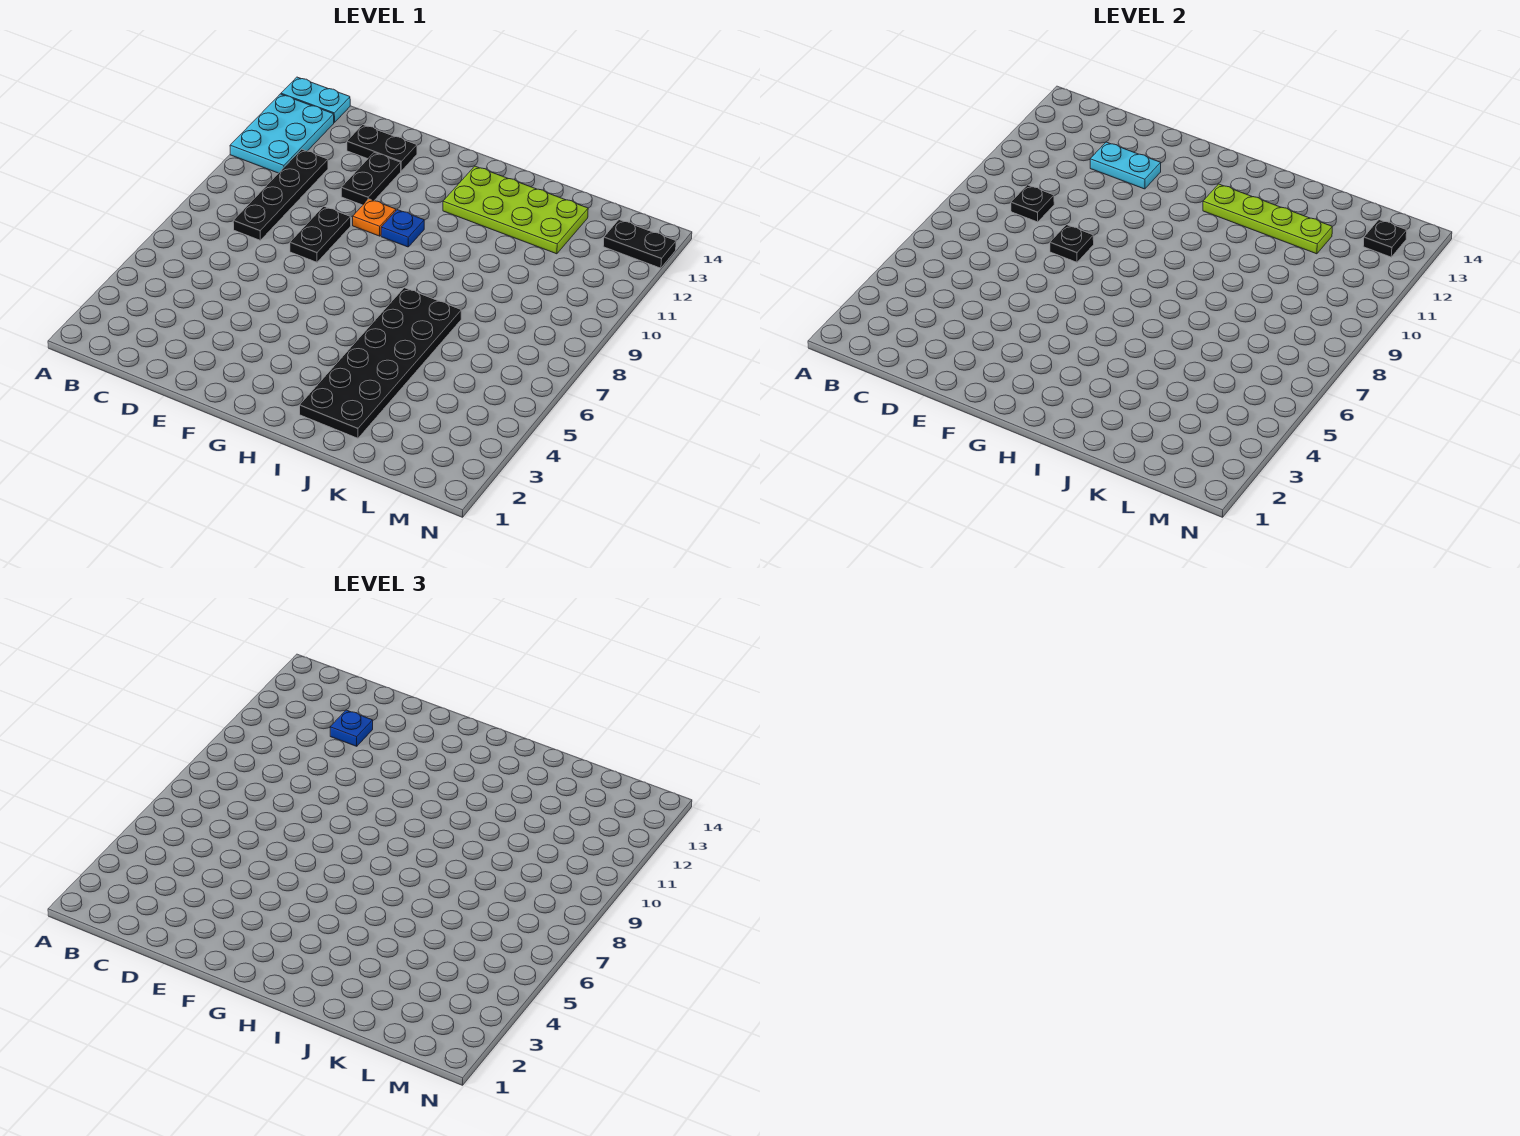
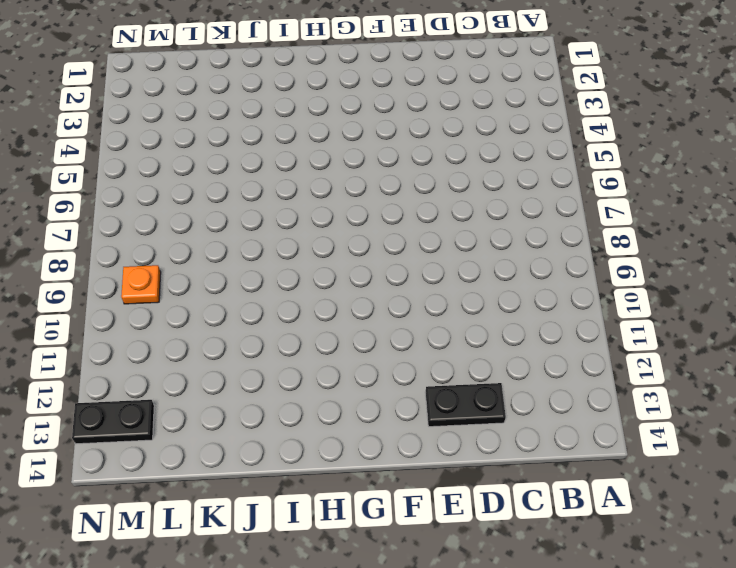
orange 1x1 plate [121,265,161,304] -> orange 1x1 plate moved to [353,199,396,236]
none -> cyan 2x3 plate [230,94,334,173]
none -> cyan 1x2 plate [281,77,350,123]
none -> black 1x4 plate [233,149,328,240]

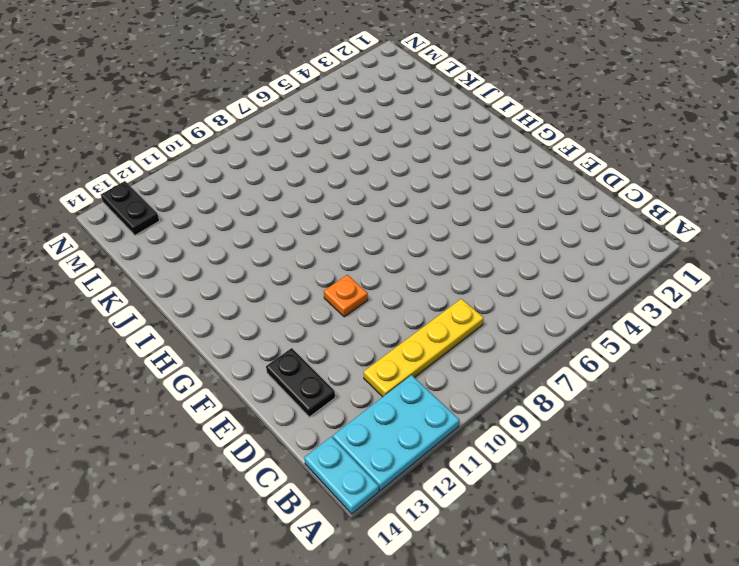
yellow 1x4 plate [364,299,484,397] -> black 1x4 plate [233,149,328,240]
none -> black 1x2 plate [290,206,351,262]
none -> black 1x2 plate [341,153,401,205]
none -> blue 1x1 plate [381,210,424,247]

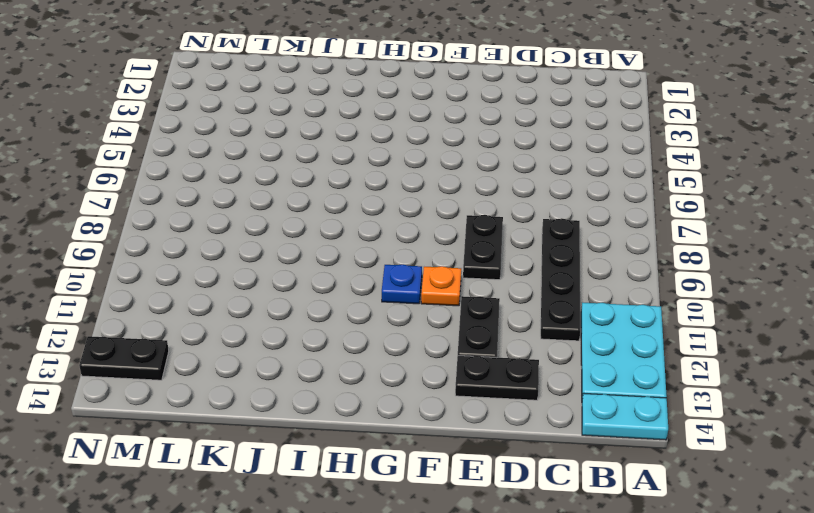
none -> lime 2x4 plate [443,166,588,254]
none -> black 2x6 plate [300,288,461,438]
none -> black 1x1 plate [1011,185,1054,222]

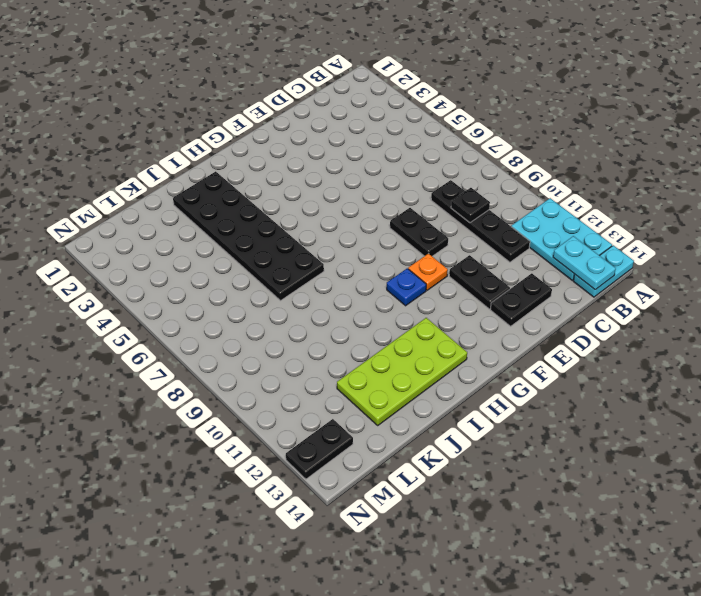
cyan 1x2 plate [553,236,616,290] -> cyan 1x2 plate turned to [1090,142,1161,189]
none -> black 1x1 plate [1050,225,1094,262]
none -> lime 1x4 plate [1203,184,1332,254]
none -> black 1x1 plate [1363,220,1407,257]

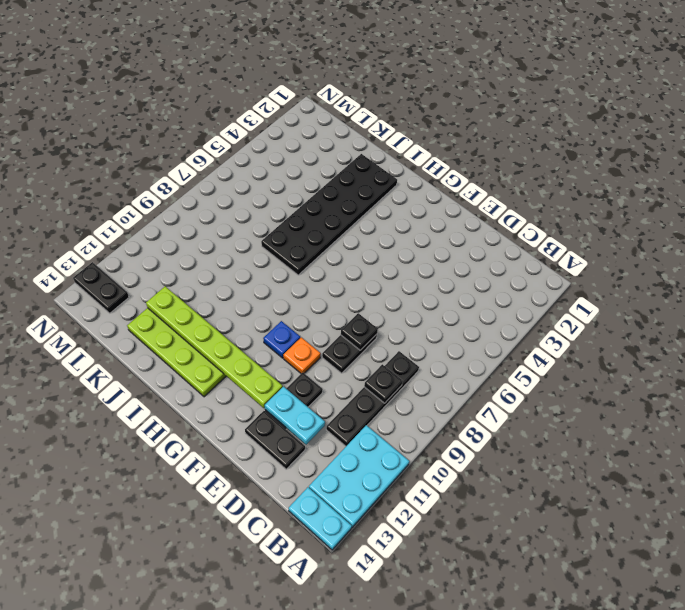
lime 1x6 plate [146,286,283,408] -> lime 1x4 plate [1203,184,1332,254]
none -> black 1x1 plate [1363,220,1407,257]
none -> blue 1x1 plate [330,710,373,746]

